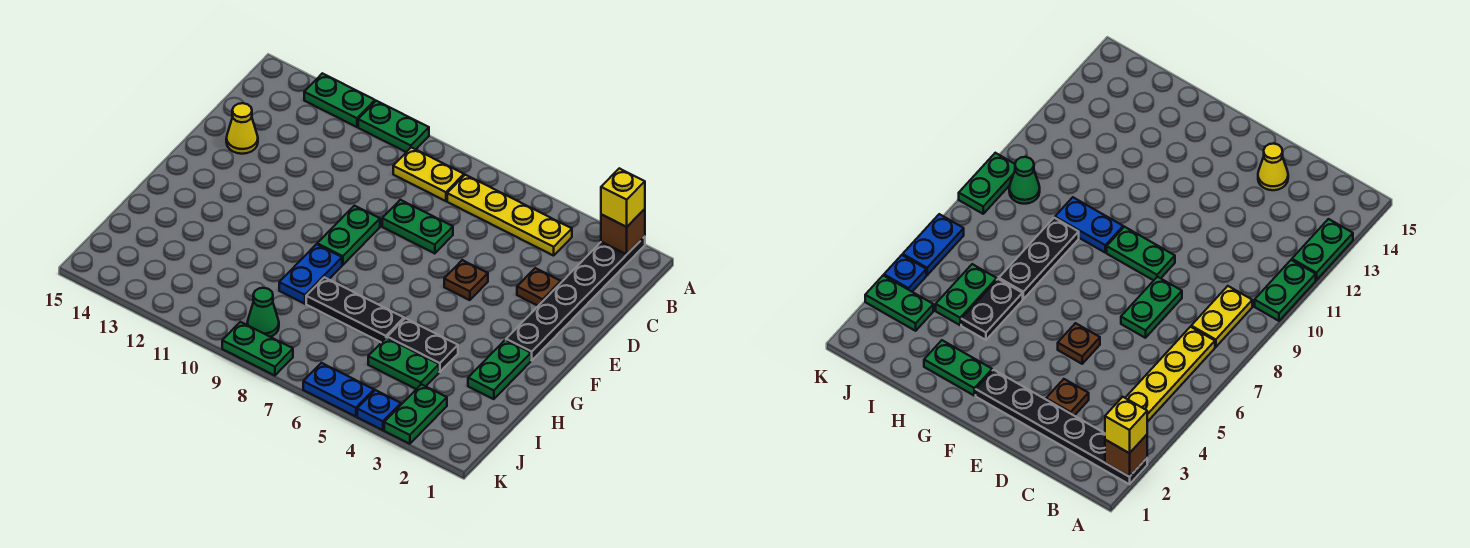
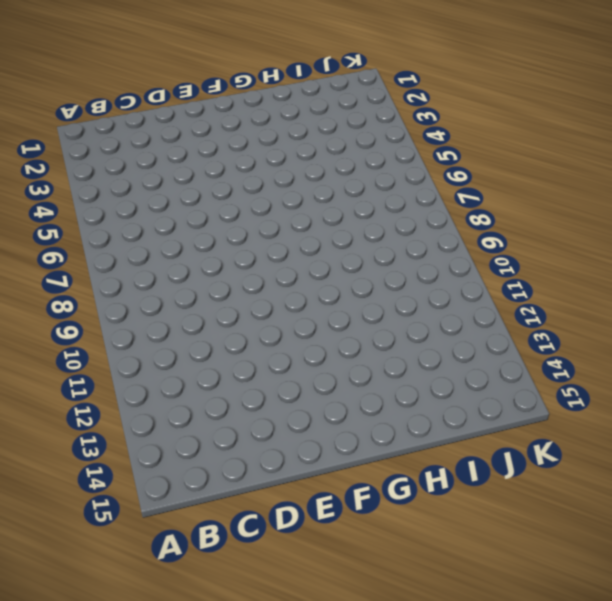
none -> black 1x6 plate [506,236,645,360]
none -> green 1x2 plate [358,101,429,152]
none -> green 1x2 plate [304,73,375,127]

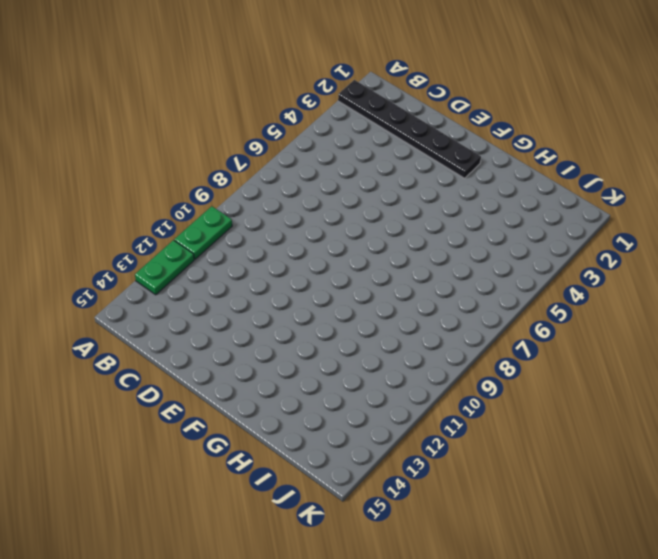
none -> yellow 1x4 plate [447,175,572,256]
none -> yellow 1x2 plate [393,147,464,201]
none -> brown 1x1 plate [517,268,561,306]

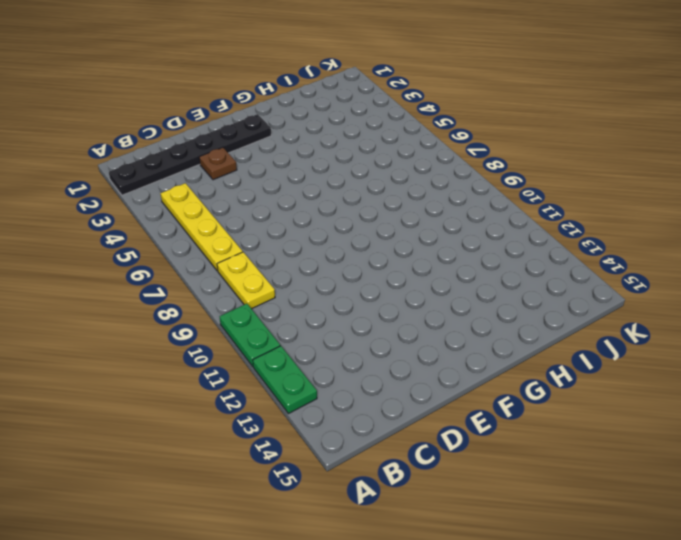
none -> green 1x2 plate [382,200,453,254]
none -> yellow 1x1 cone [226,103,258,154]
none -> brown 1x1 plate [444,260,488,300]

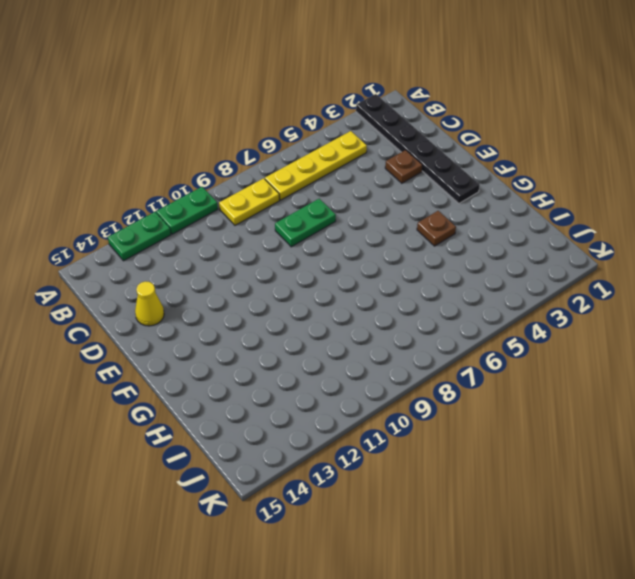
brown 1x1 plate [417,211,456,246] -> brown 1x1 plate moved to [444,260,488,300]
none -> green 1x2 plate [317,206,380,265]
none -> green 1x2 plate [468,340,531,399]
none -> blue 1x2 plate [279,244,342,304]

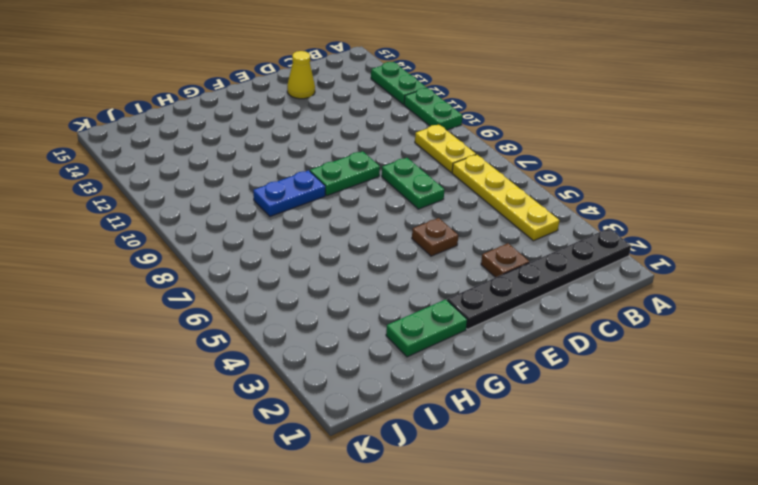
none -> black 1x2 plate [387,318,458,372]
none -> black 1x3 plate [306,277,404,342]
none -> green 1x2 plate [368,338,439,389]

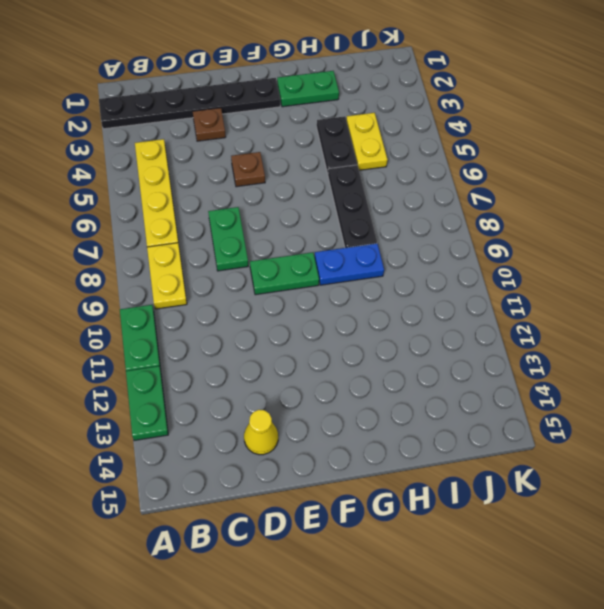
yellow 1x2 plate [346,113,388,170] -> green 1x2 plate [368,338,439,389]
none -> green 1x2 plate [384,384,447,444]
none -> green 1x1 cone [247,288,279,337]
none -> blue 1x1 plate [357,390,401,430]

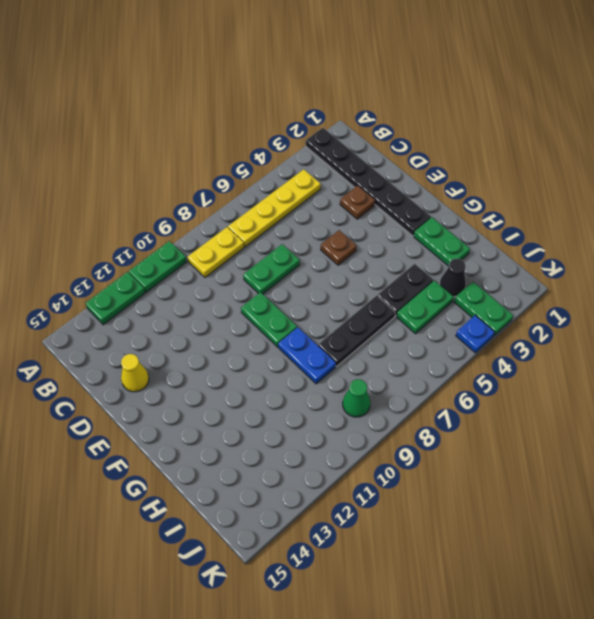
black 1x1 cone [440,259,466,297] -> none
none -> blue 1x2 plate [303,363,374,417]
none -> green 1x2 plate [222,322,293,376]
none -> brown 1x1 brick [601,209,645,254]

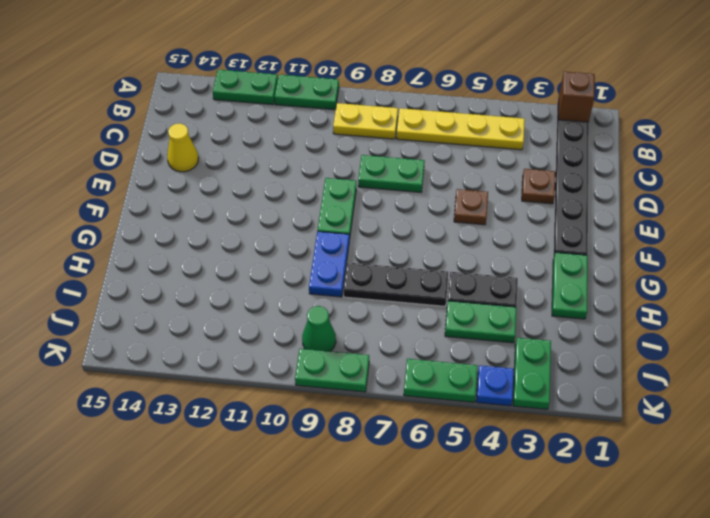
green 1x2 plate [404,359,477,402] -> blue 1x2 plate [303,363,374,417]
none -> yellow 1x1 brick [601,168,645,227]

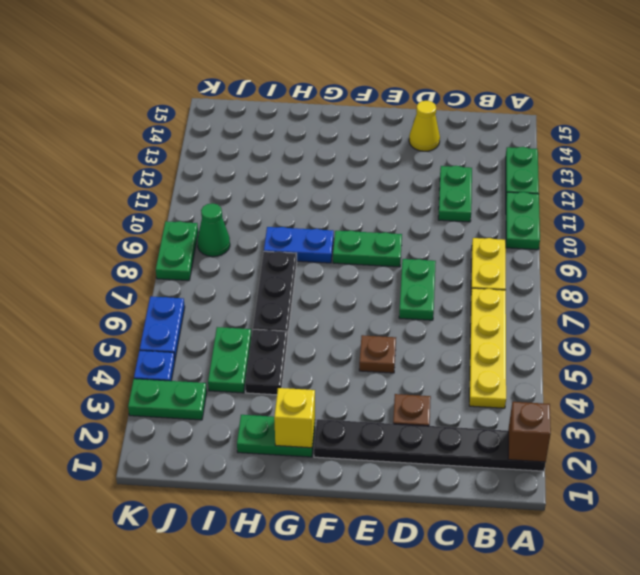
green 1x2 plate [438,166,472,222] -> none
yellow 1x1 brick [274,388,315,448] -> yellow 1x1 brick moved to [601,168,645,227]

